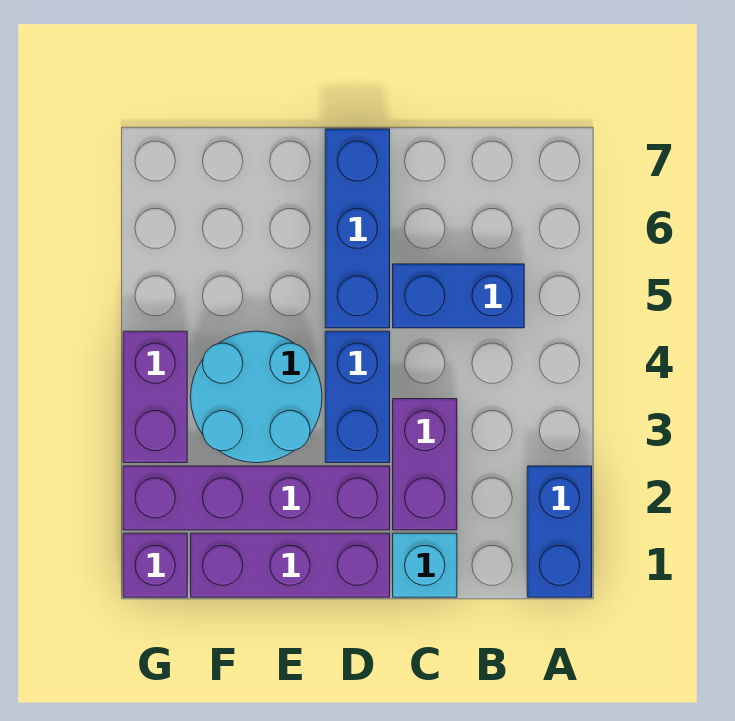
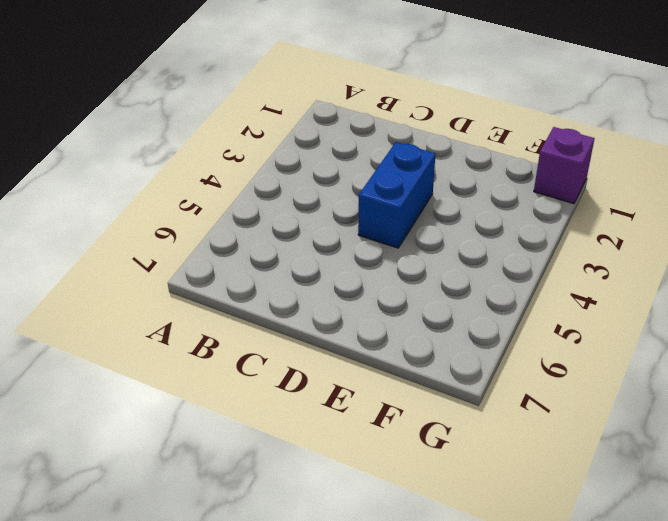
none -> blue 1x2 brick [527,466,592,597]
none -> blue 1x2 brick [393,264,524,328]

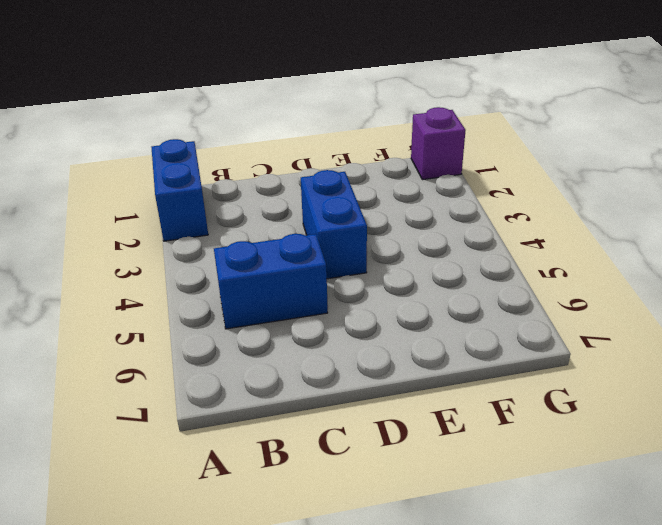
none -> cyan 1x1 brick [393,533,457,597]
none -> purple 1x2 brick [393,399,457,530]

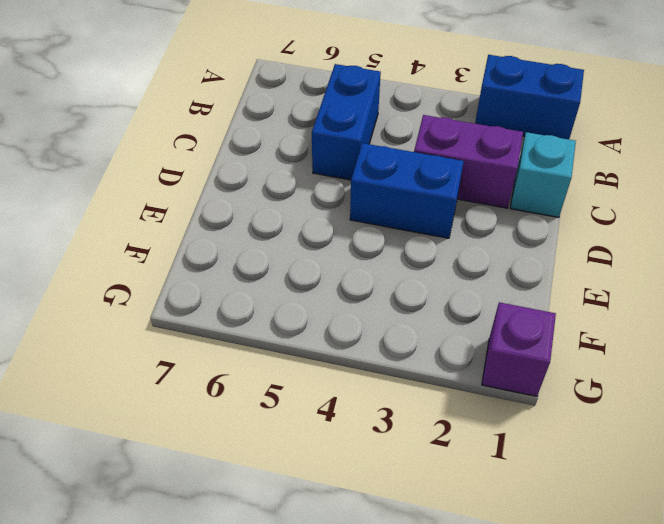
none -> purple 1x3 brick [191,533,390,597]
none -> purple 1x4 brick [123,466,390,530]

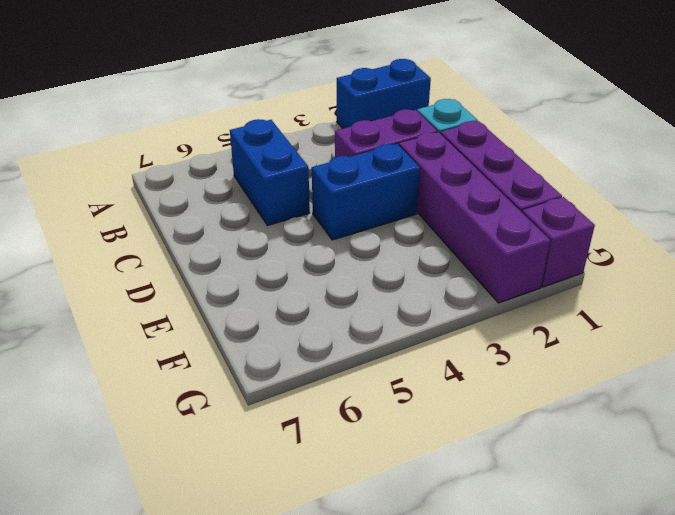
none -> blue 1x3 brick [325,129,390,328]
none -> cyan 2x2 round brick [191,331,322,463]

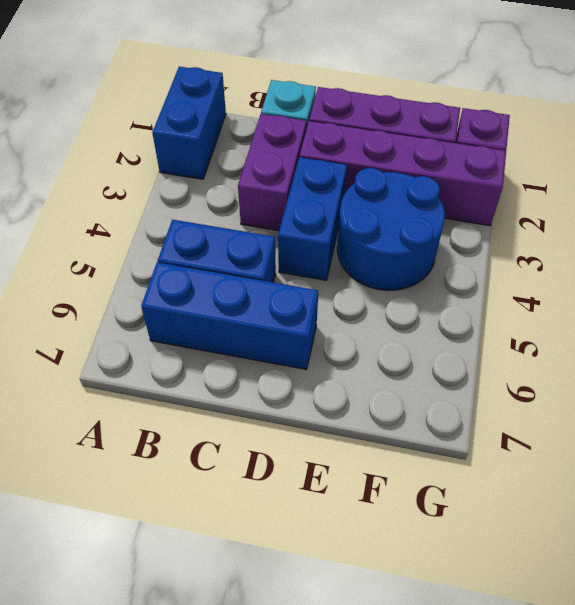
blue 1x3 brick [141,262,318,369] -> blue 1x3 brick turned to [325,129,390,328]
blue 2x2 round brick [337,168,445,290] -> cyan 2x2 round brick [191,331,322,463]
none -> purple 1x2 brick [123,331,187,463]

